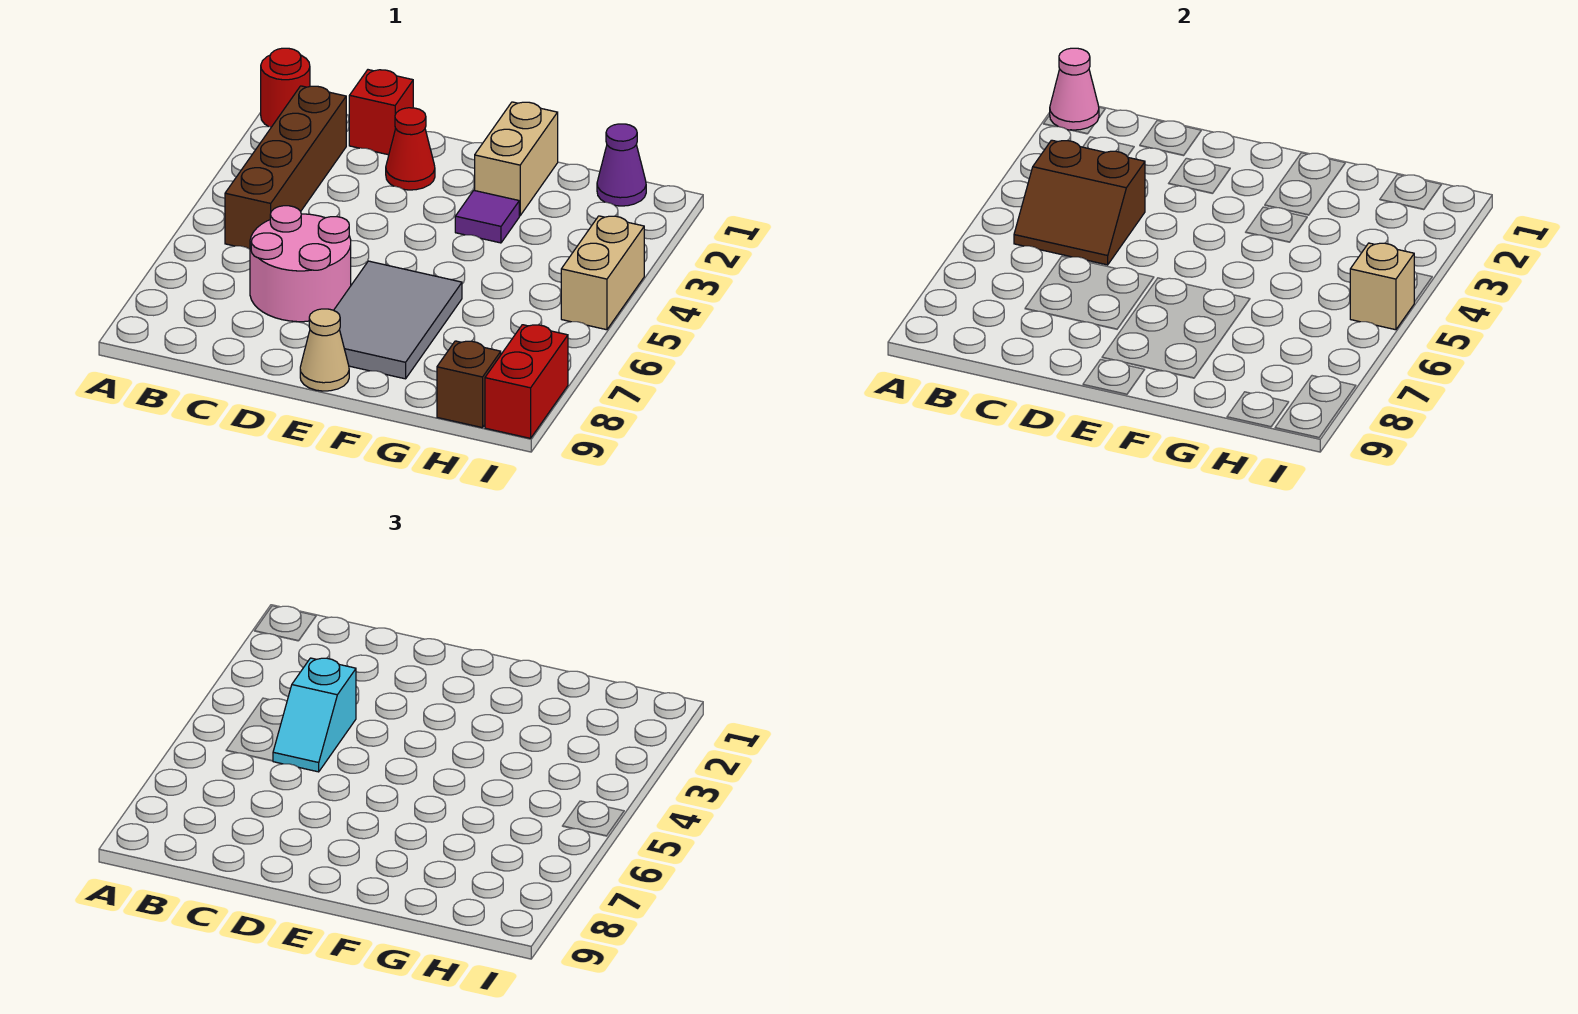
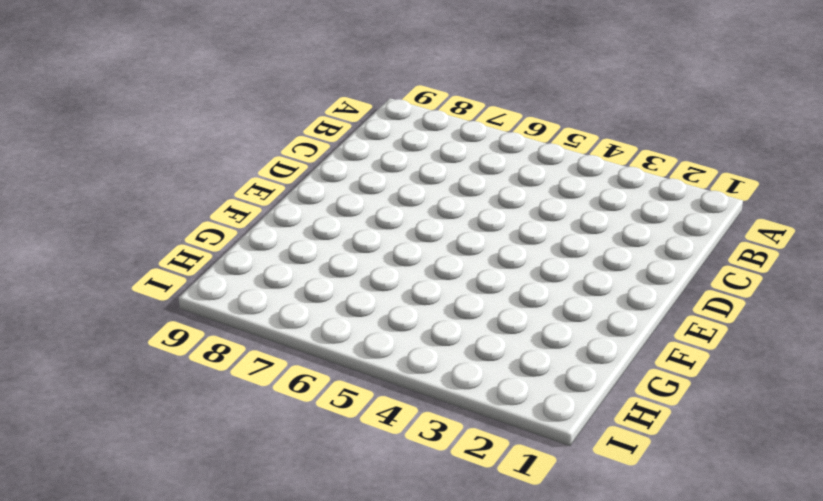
none -> red 1x1 round brick [261,48,310,127]
none -> brown 1x4 brick [225,86,346,249]
none -> red 1x1 brick [349,70,413,155]

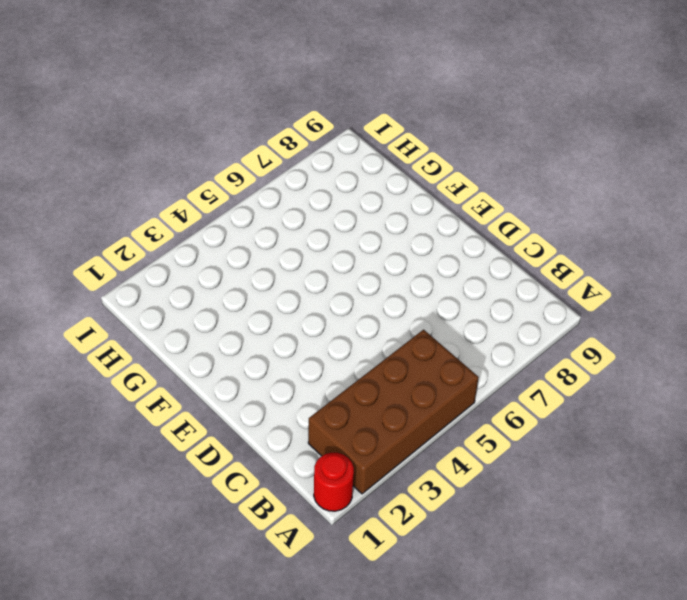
brown 2x4 brick [308,330,479,494] -> brown 1x4 brick [225,86,346,249]
none -> red 1x1 brick [349,70,413,155]
none -> pink 2x2 round brick [250,206,351,322]
none -> red 1x1 cone [386,108,435,190]

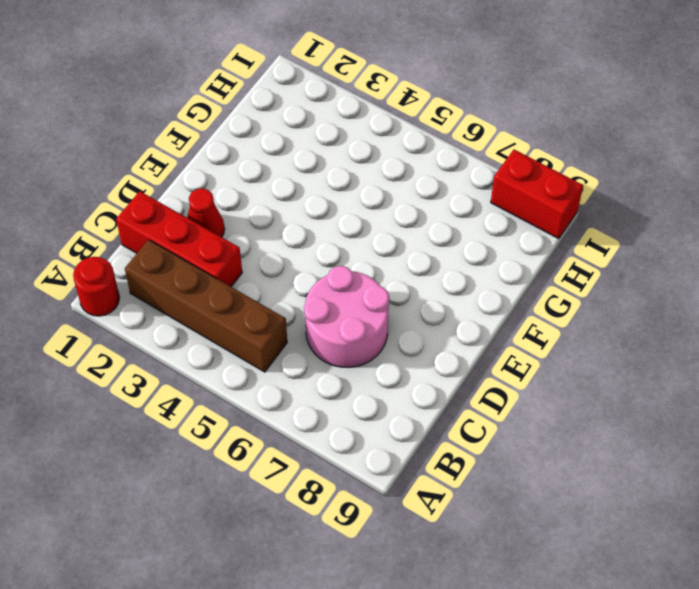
red 1x3 brick [116,191,242,287] -> red 1x1 brick [349,70,413,155]
none -> grey 2x3 tile [334,261,462,379]
none -> tan 1x1 cone [300,309,349,391]
none -> tan 1x2 brick [475,102,558,216]

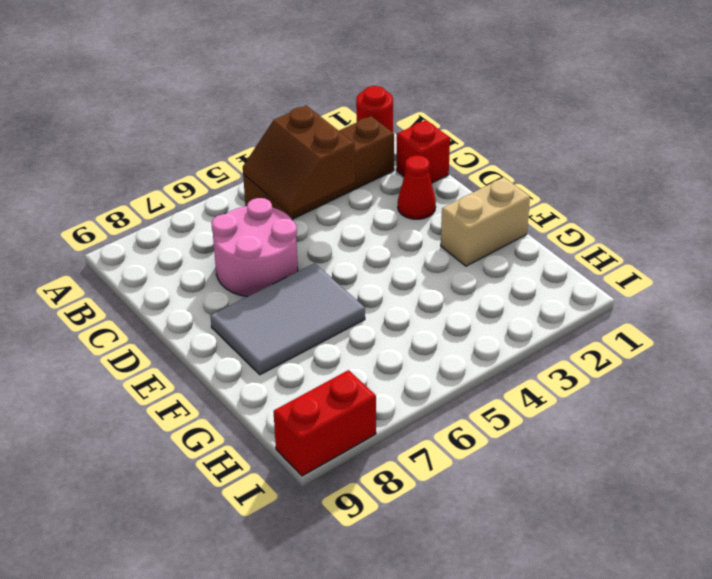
none -> tan 1x1 cone [300,309,349,391]
none -> purple 1x1 tile [455,190,519,243]
none -> purple 1x1 cone [597,124,646,206]

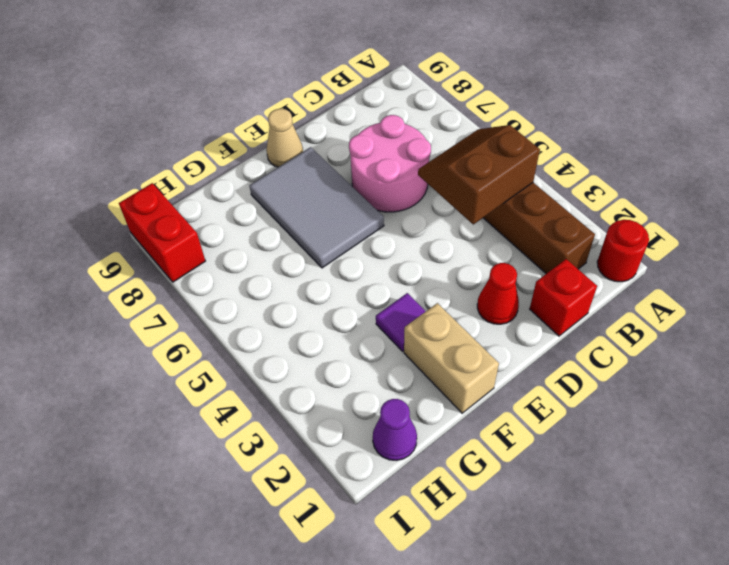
none -> brown 1x1 brick [437,341,501,428]
none -> tan 1x2 brick [561,216,644,330]
none -> pink 1x1 cone [1050,48,1099,130]

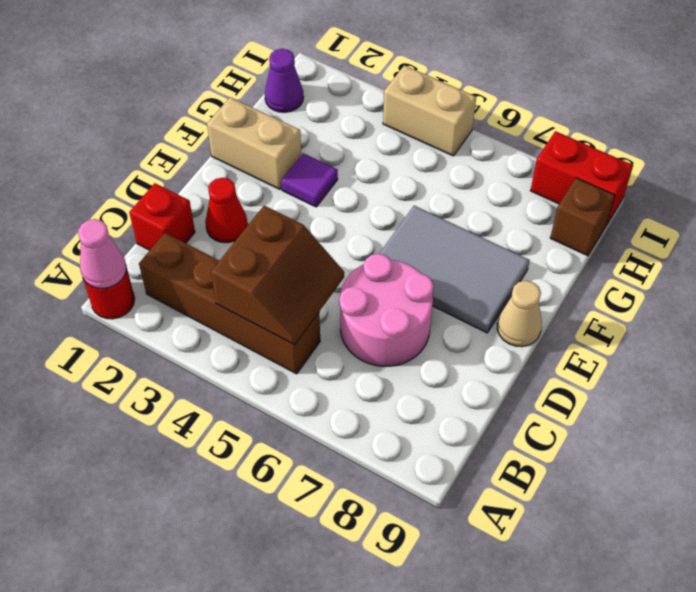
none -> tan 1x1 brick [1350,243,1414,330]
none -> cyan 1x2 slope [273,658,356,772]

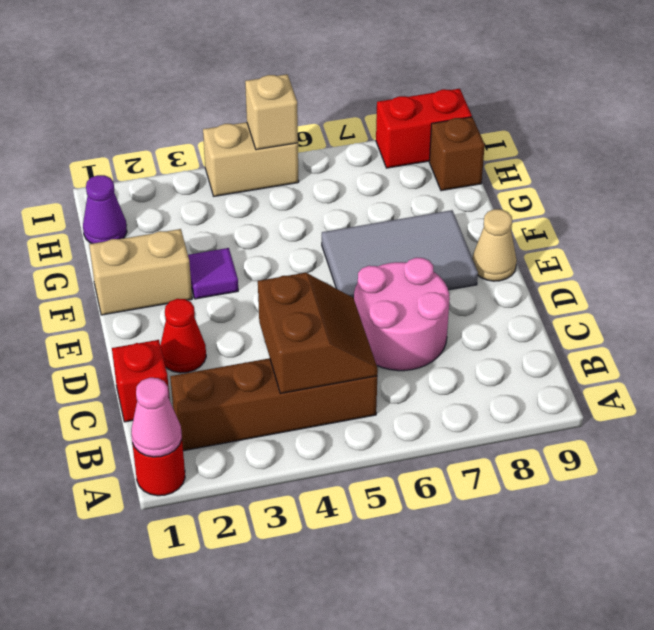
none -> cyan 1x2 slope [273,658,356,772]

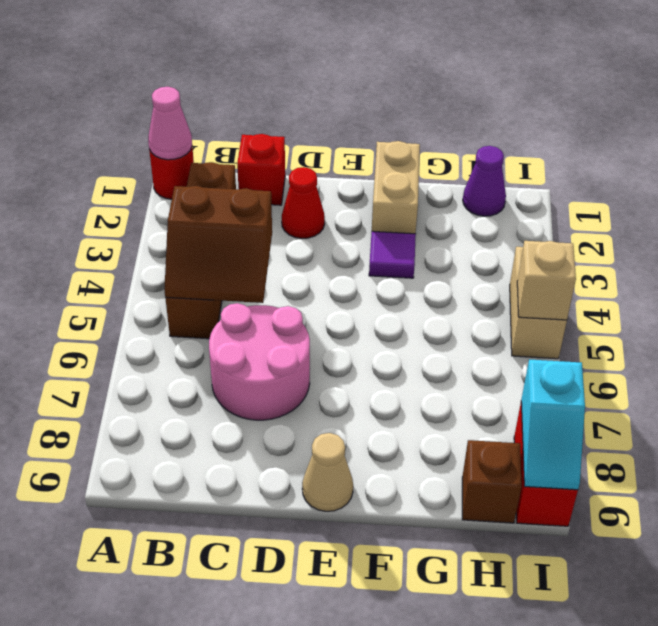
cyan 1x2 slope [521,359,585,490] -> cyan 1x2 slope moved to [273,658,356,772]
none -> grey 2x3 tile [334,261,462,379]

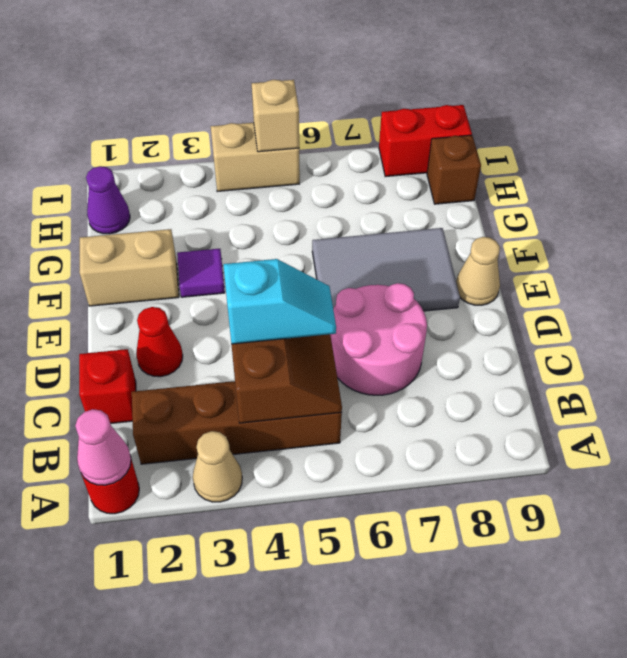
tan 1x1 cone [193,431,242,502] -> none

